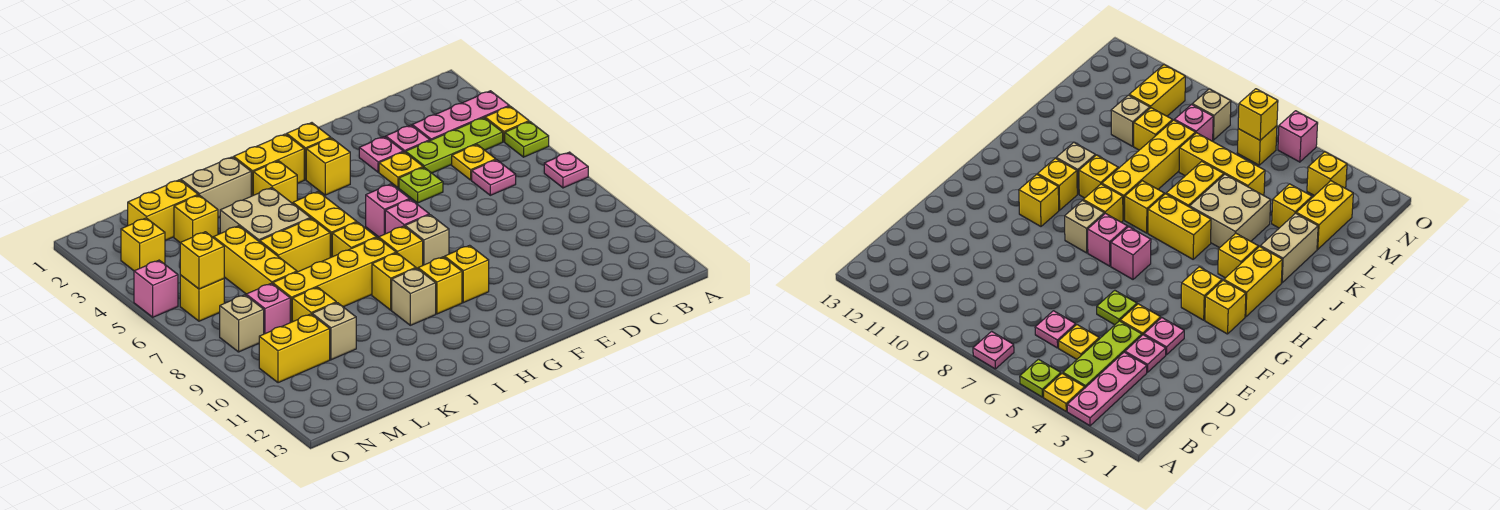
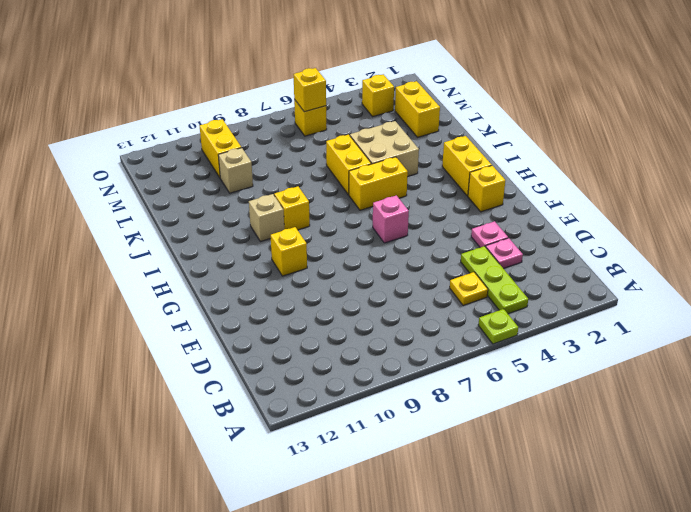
none -> pink 1x3 plate [412,91,509,141]
none -> yellow 1x1 plate [485,106,529,142]
none -> pink 1x1 plate [544,152,588,188]
none -> pink 1x1 plate [472,160,516,195]

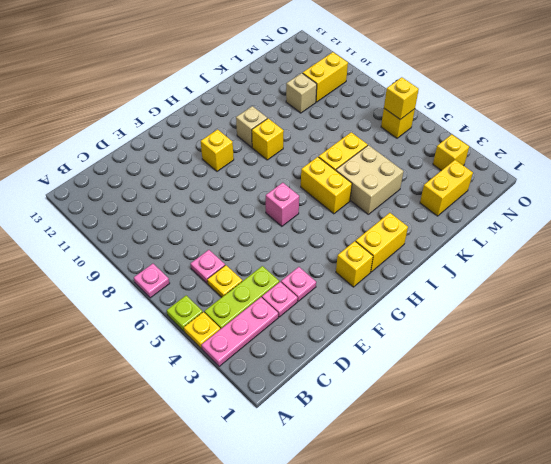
none -> yellow 1x1 plate [379,152,423,188]
none -> lime 1x1 plate [399,167,443,203]
none -> yellow 1x1 brick [306,138,350,195]
none -> pink 1x1 brick [385,199,429,234]

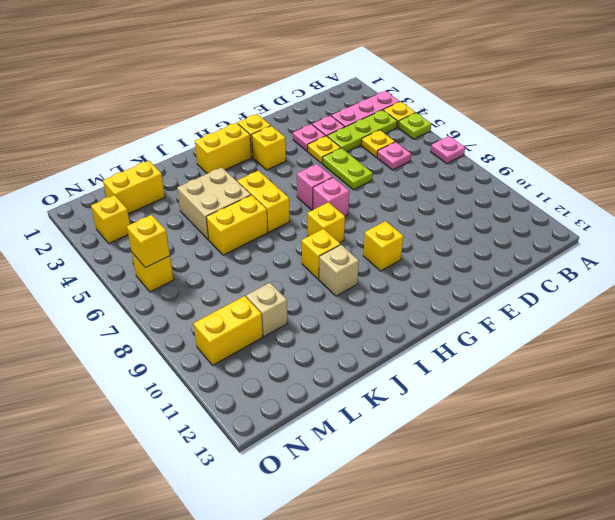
lime 1x2 plate [323,148,373,190] -> lime 1x1 plate [399,167,443,203]
none -> tan 1x1 brick [405,215,449,265]
none -> yellow 1x1 brick [418,257,462,314]
none -> yellow 1x1 brick [253,161,298,204]
none -> yellow 1x1 brick [332,222,376,257]

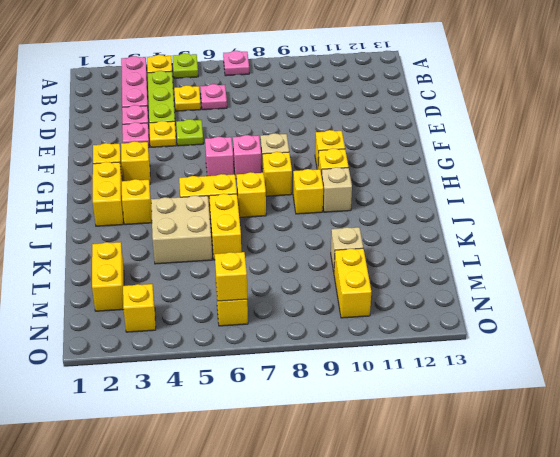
none -> yellow 1x4 brick [273,238,396,323]
none -> tan 1x2 brick [181,157,251,218]
none -> yellow 1x1 brick [174,195,218,243]
none -> yellow 1x3 brick [213,226,297,294]

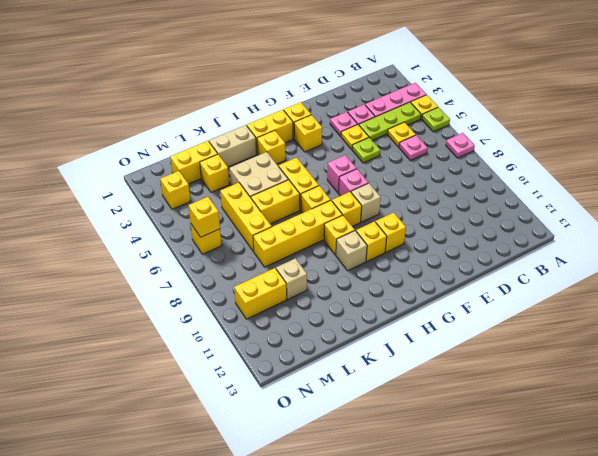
none -> yellow 1x1 brick [292,287,336,322]
none -> pink 1x1 brick [246,283,290,334]
none -> tan 1x1 brick [220,295,264,352]
none -> pink 1x1 brick [134,260,178,317]

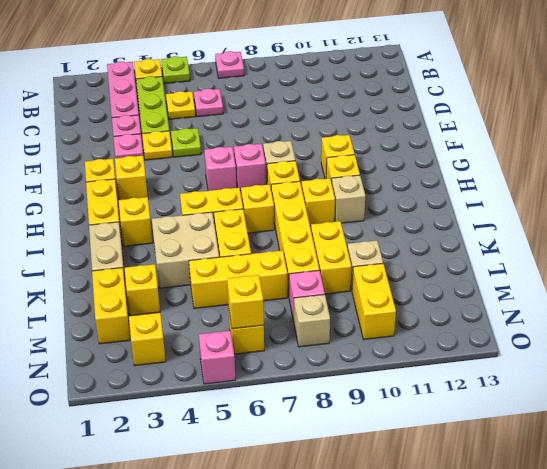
yellow 1x2 brick [311,221,351,294] -> yellow 1x1 brick [292,287,336,322]

